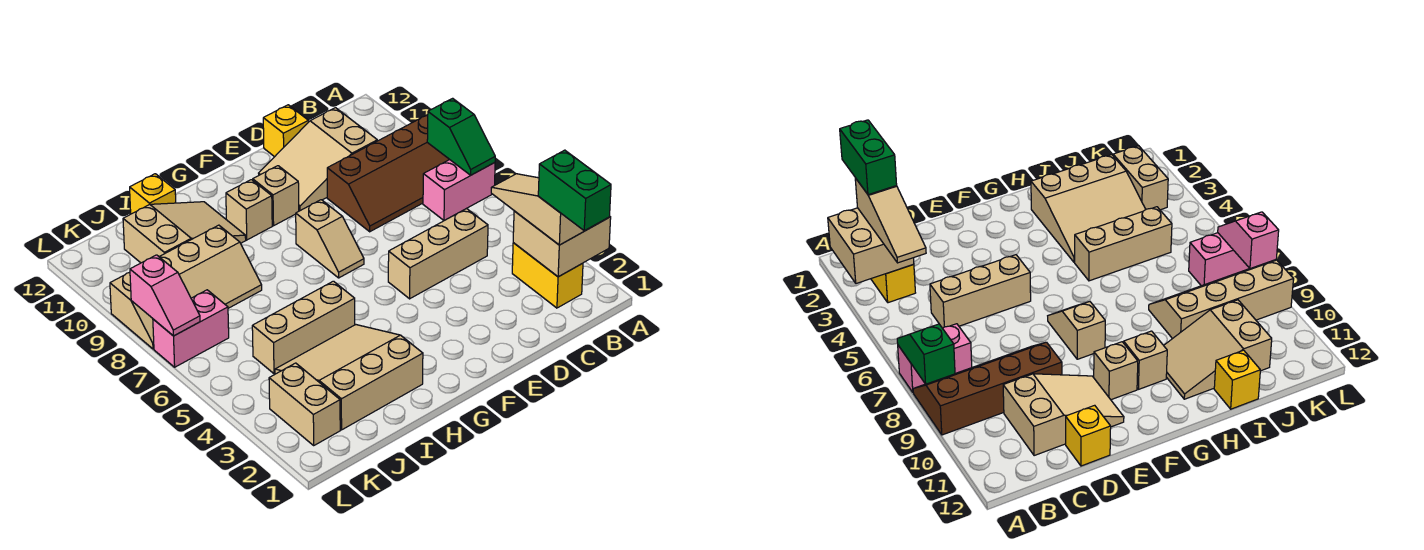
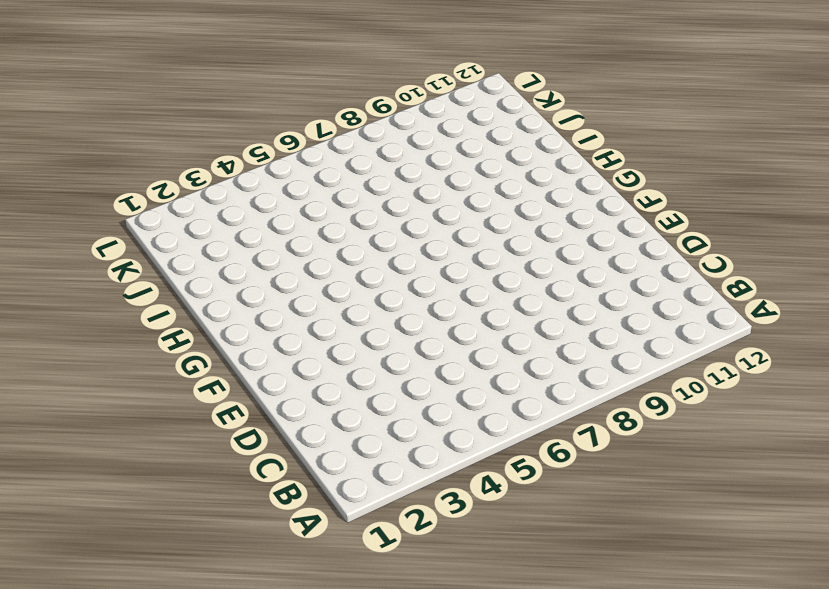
none -> pink 1x2 brick [423,160,495,220]
none -> brown 2x4 slope [327,115,450,232]
none -> yellow 1x2 brick [512,243,583,308]

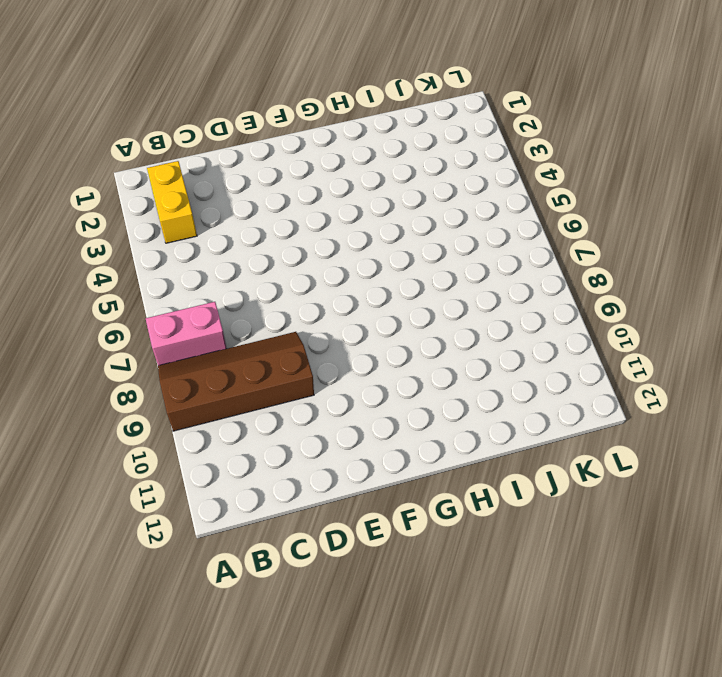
none -> tan 1x3 brick [388,209,488,299]
none -> tan 2x3 slope [259,108,377,211]
none -> yellow 1x1 brick [263,105,308,157]

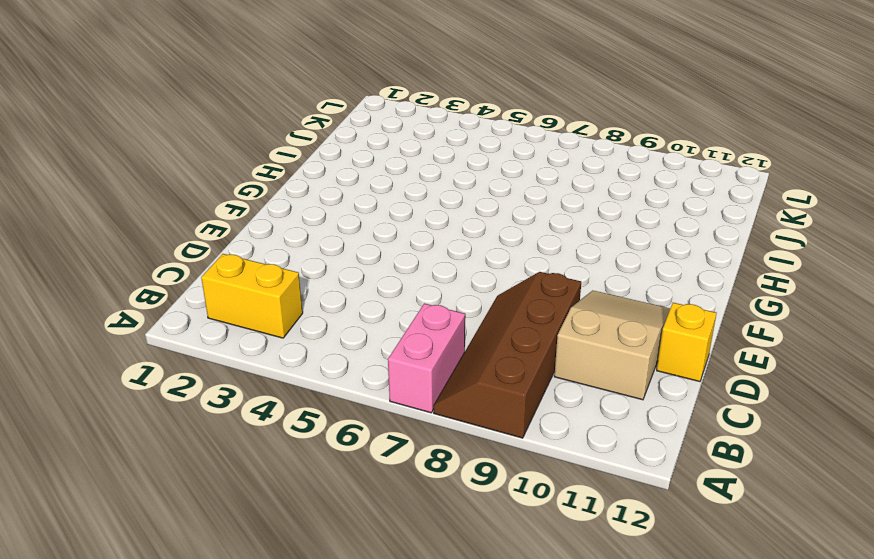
none -> tan 1x3 brick [388,209,488,299]
none -> tan 1x2 slope [296,200,364,278]
none -> tan 1x1 brick [253,166,299,226]

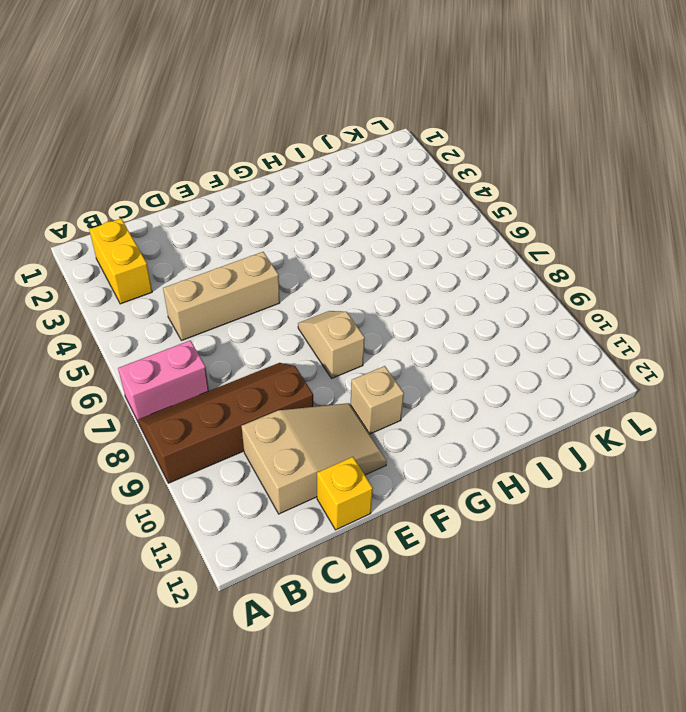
none -> tan 1x1 brick [226,180,272,240]
none -> tan 3x3 slope [275,325,423,430]
none -> tan 1x3 brick [252,281,355,374]

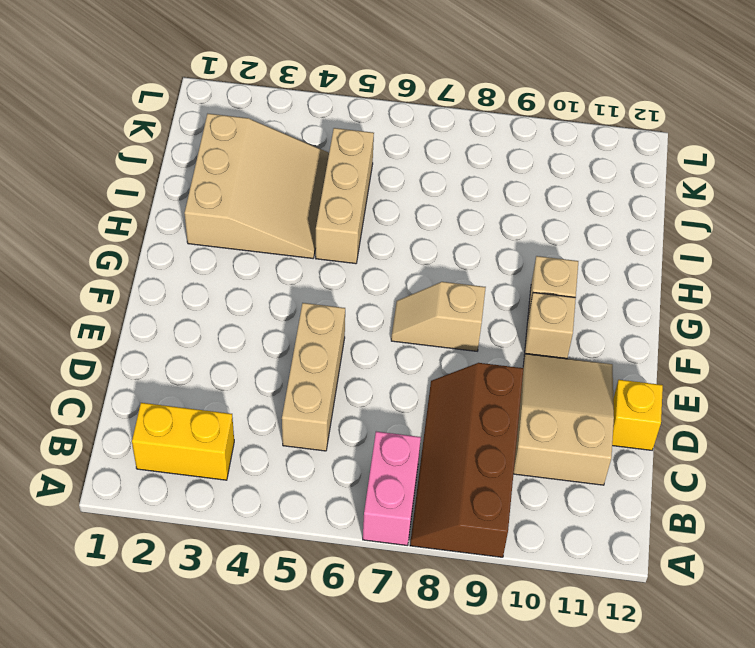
none -> tan 2x3 slope [123,202,246,263]
none -> tan 2x4 slope [110,225,262,349]
none -> yellow 1x1 brick [130,174,176,214]

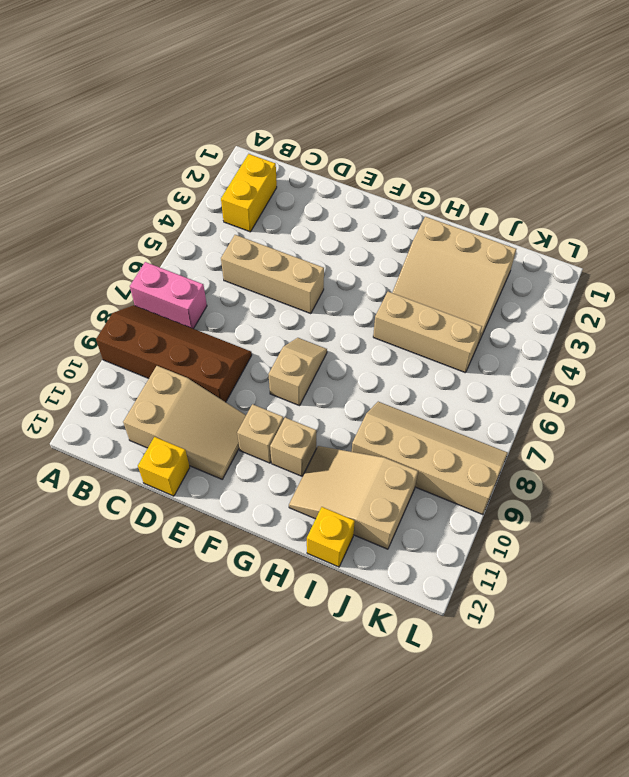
none -> tan 1x2 brick [269,363,340,445]
none -> pink 1x2 brick [153,290,229,367]
none -> tan 2x2 brick [513,211,611,277]

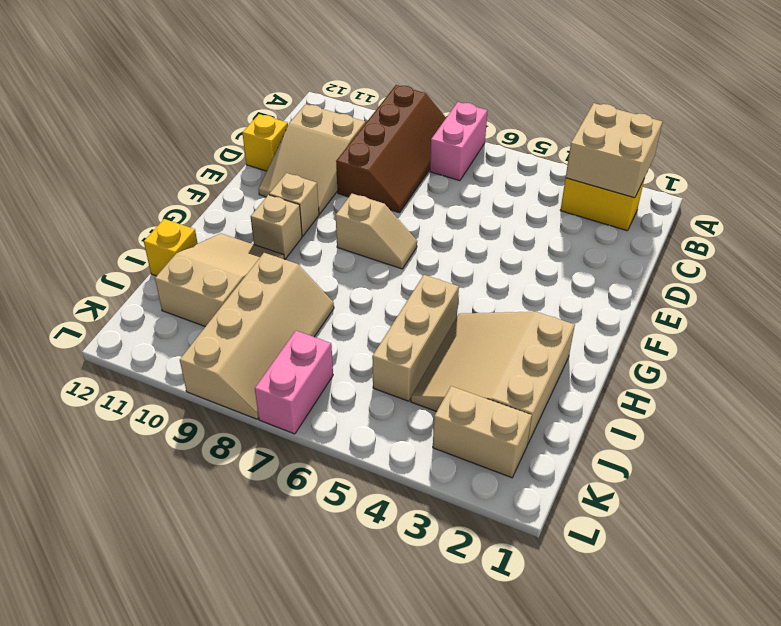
none -> tan 1x3 brick [388,209,488,299]
none -> green 1x2 slope [427,98,495,175]
none -> pink 1x2 slope [130,255,200,336]

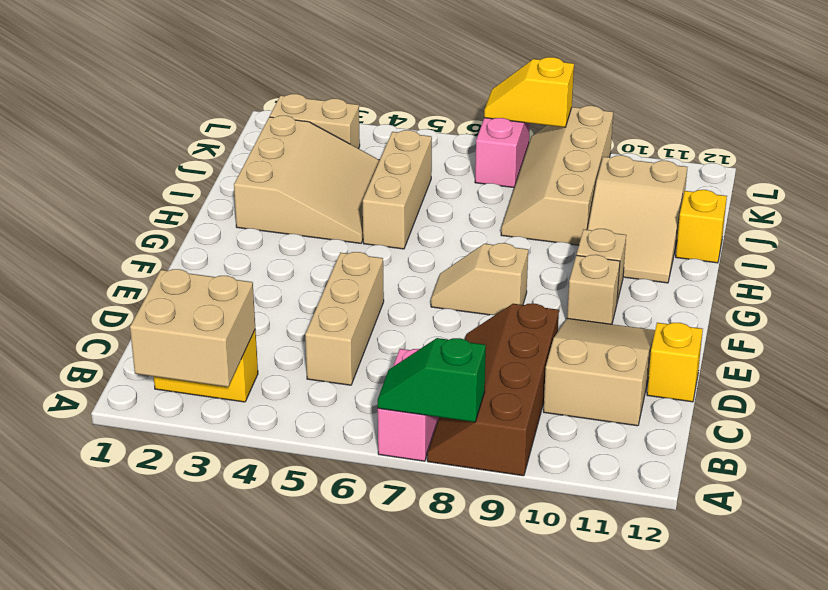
yellow 1x2 slope [484,57,574,127] -> pink 1x2 slope [130,255,200,336]
none -> tan 1x3 slope [491,174,584,245]
none -> green 1x2 brick [538,150,611,231]

